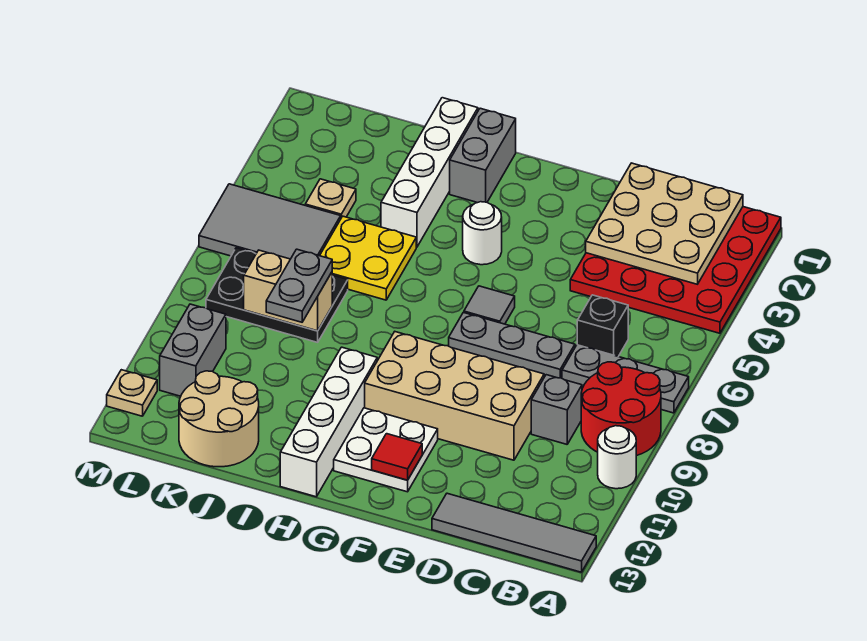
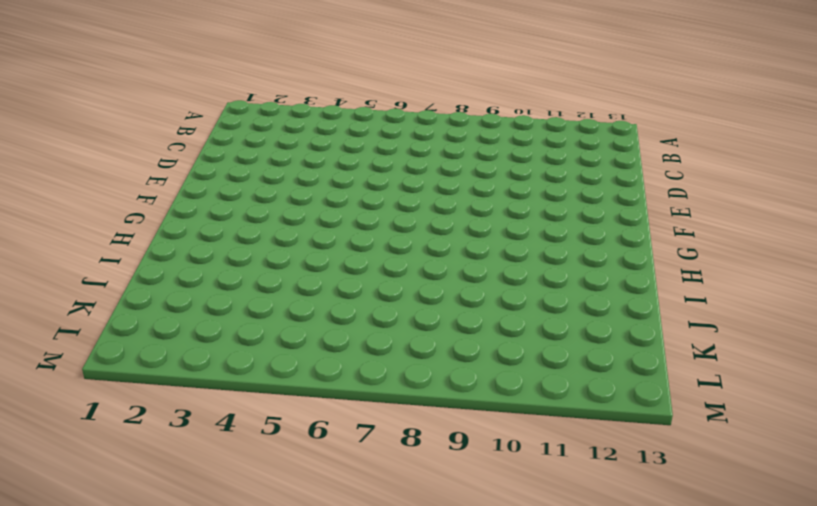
none -> red 4x4 plate [570,207,781,333]
none -> grey 1x3 plate [562,345,689,413]
none -> red 2x2 round brick [581,362,661,456]

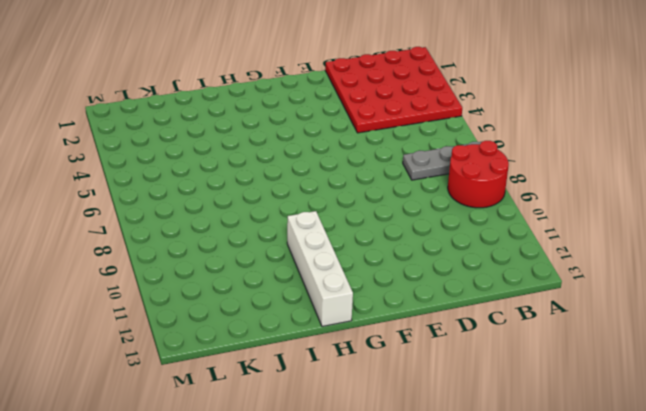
none -> white 1x1 round brick [598,426,636,489]
none -> grey 1x4 tile [432,493,596,572]
none -> black 1x1 brick [577,295,628,356]

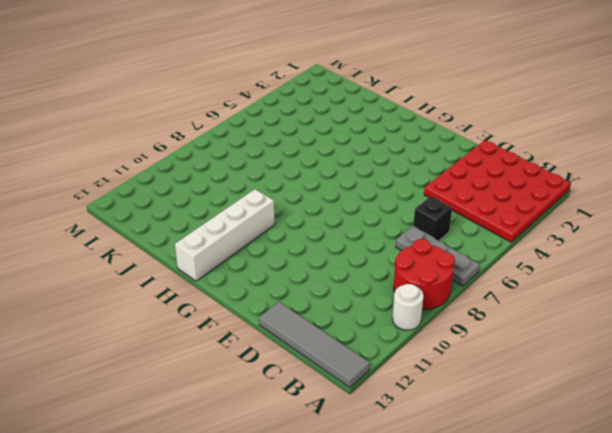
none -> grey 1x1 brick [531,375,582,444]
none -> grey 1x3 plate [449,312,575,378]
none -> tan 2x4 brick [365,332,544,460]

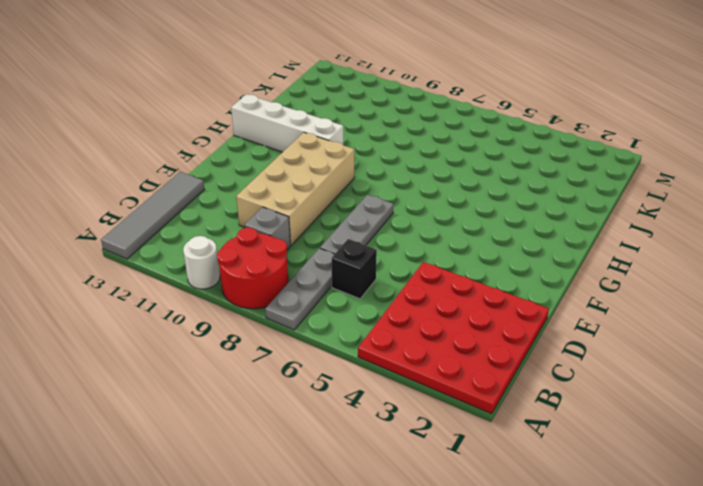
none -> grey 1x1 tile [464,286,515,324]
none -> white 2x2 plate [334,408,438,492]
none -> white 1x1 round brick [463,202,502,265]

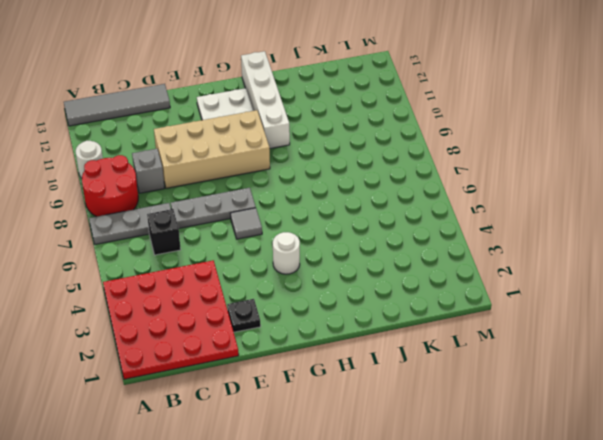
black 1x1 plate [227,299,261,332] -> none
none -> grey 1x2 brick [450,108,516,203]
none -> white 1x4 brick [381,98,478,247]
none -> yellow 2x2 plate [320,216,416,300]

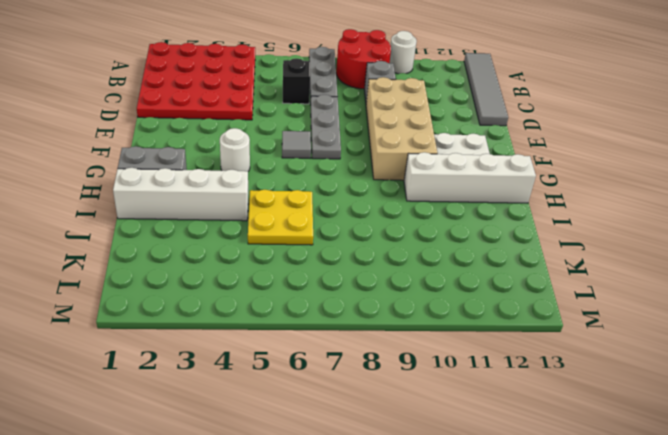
none -> black 2x3 plate [206,248,348,342]
none -> tan 2x2 round brick [179,371,259,467]
none -> tan 1x1 plate [305,179,356,218]

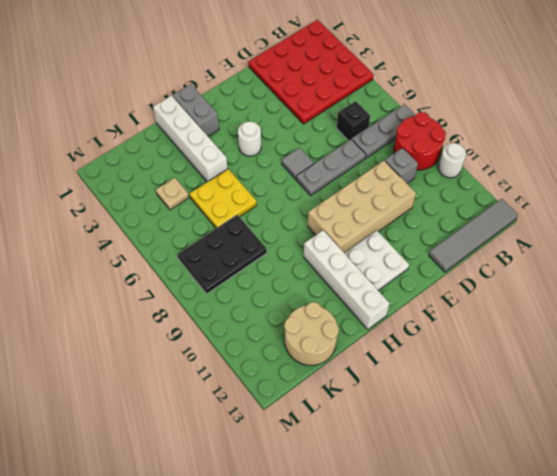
none -> grey 2x3 tile [199,184,341,259]
none -> grey 1x2 brick [160,304,226,396]
none -> tan 1x1 plate [107,370,157,416]

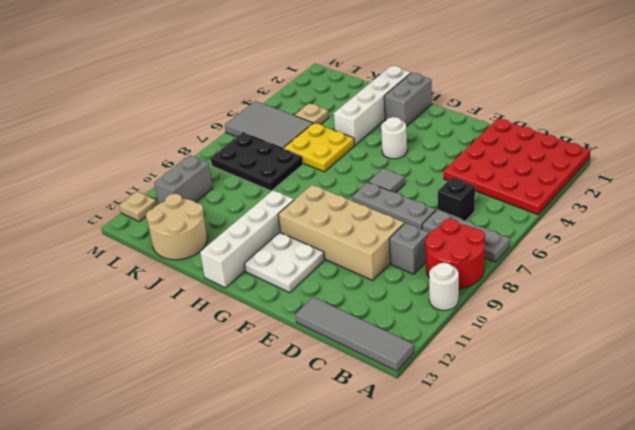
none -> tan 3x3 plate [586,163,743,284]
none -> red 1x1 tile [372,434,422,480]
none -> tan 1x2 brick [244,250,332,331]

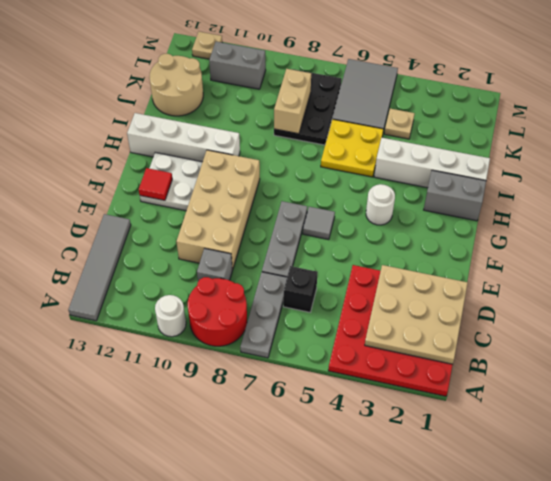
none -> grey 1x2 plate [266,249,332,322]

